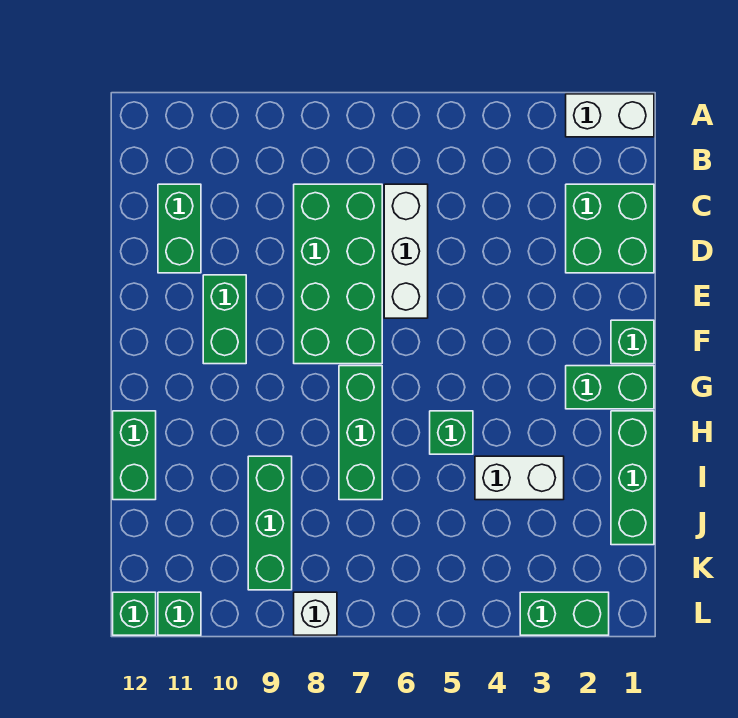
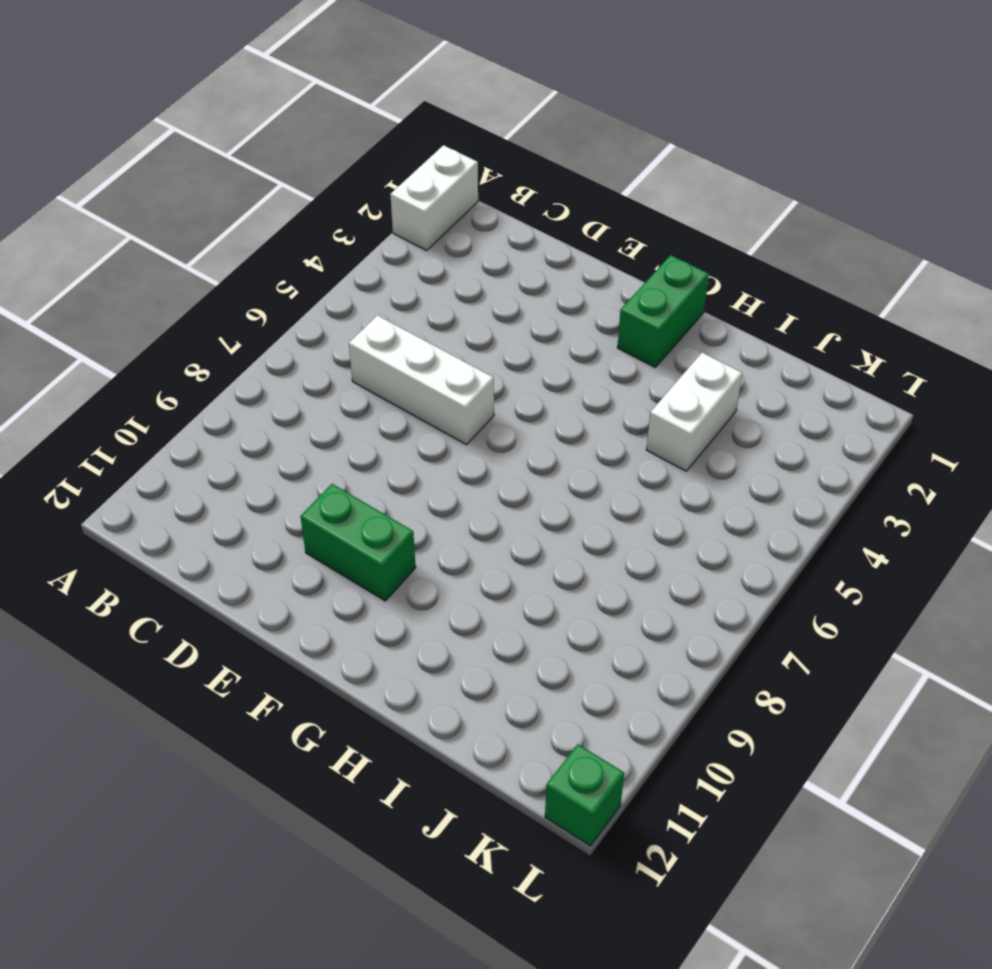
none -> green 2x2 brick [566,184,654,273]
none -> green 2x4 brick [294,184,382,364]
none -> green 1x2 brick [158,184,201,273]

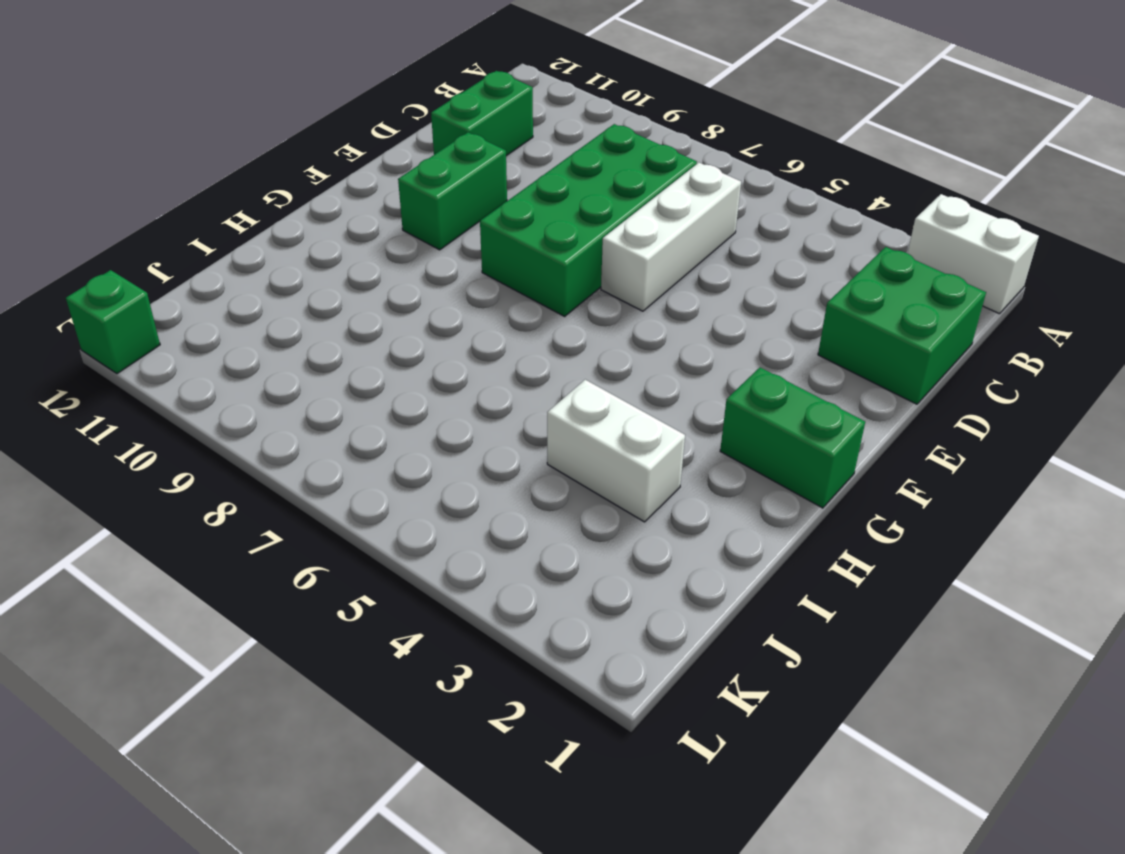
none -> green 1x1 brick [611,320,654,364]
none -> green 1x3 brick [339,366,382,500]
none -> green 1x3 brick [611,411,654,545]

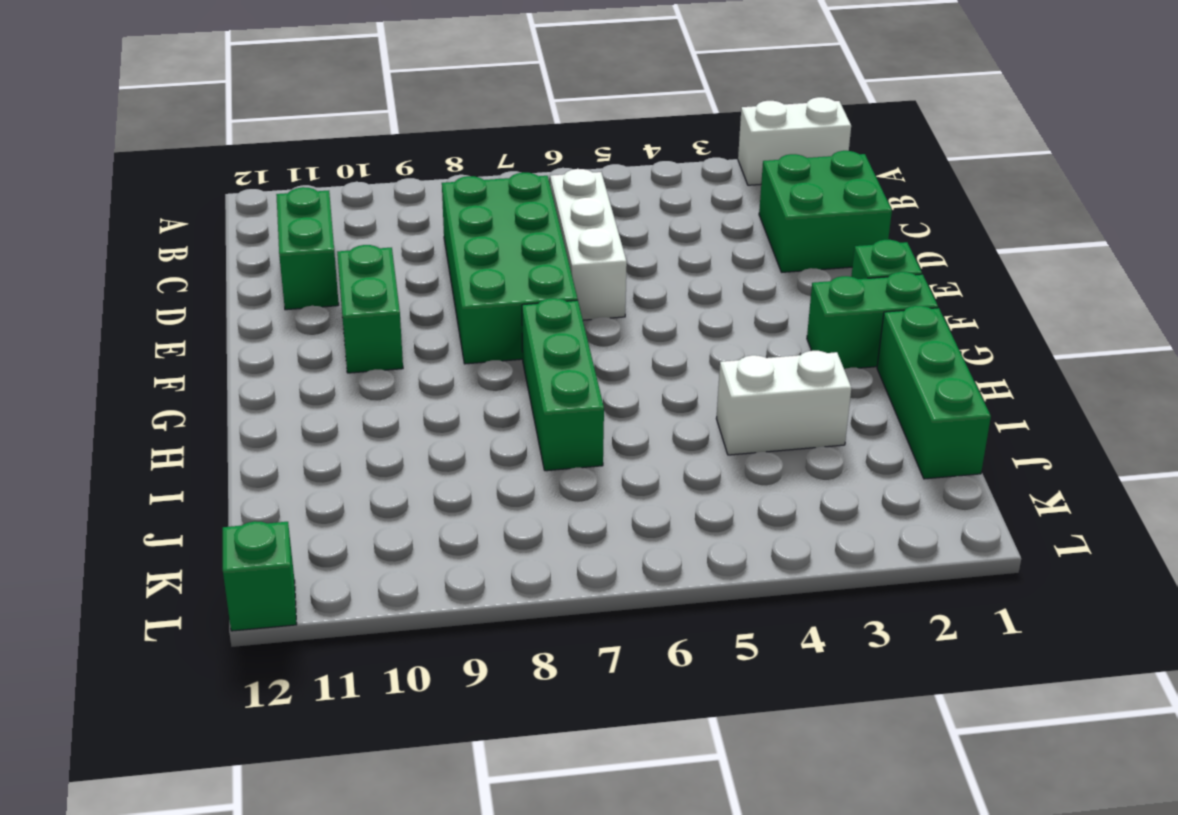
none -> green 1x1 brick [430,411,473,454]
none -> green 1x2 brick [113,411,156,500]
none -> green 1x3 brick [248,456,292,590]

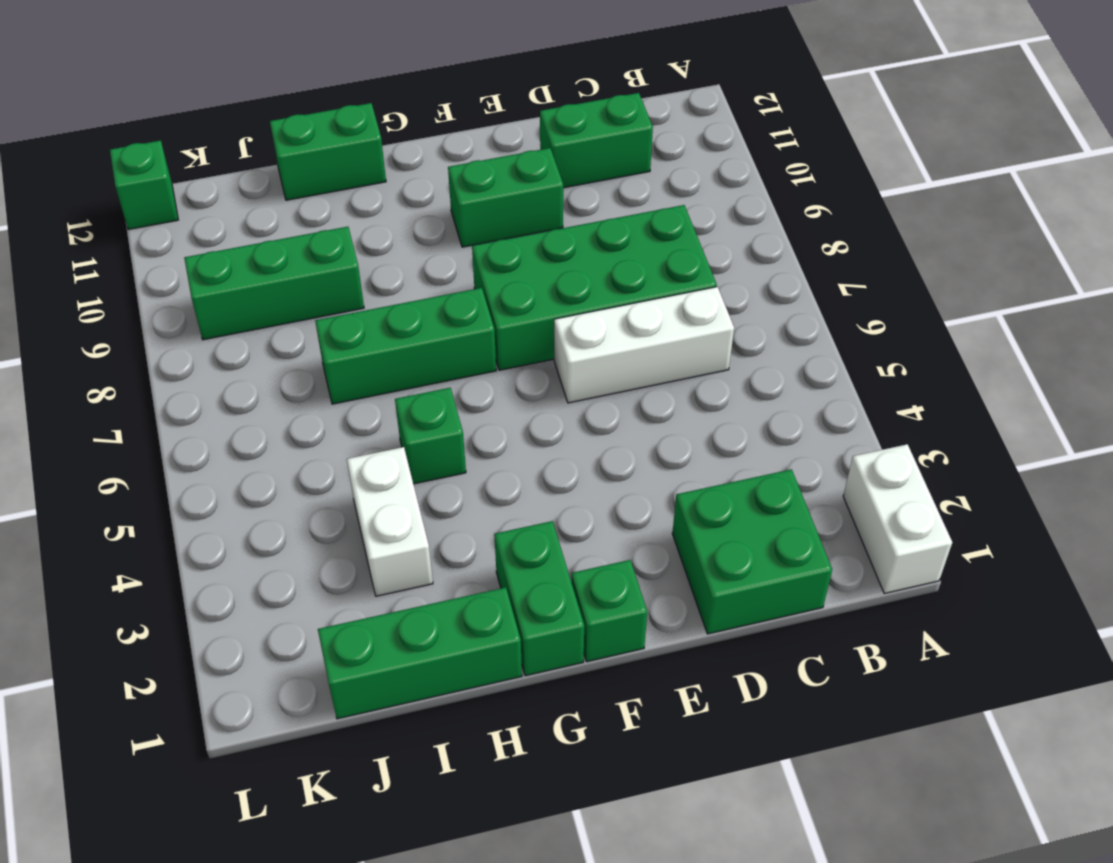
none -> green 1x2 brick [520,592,609,635]
none -> white 1x1 brick [294,592,337,635]
none -> green 1x1 brick [158,592,201,635]

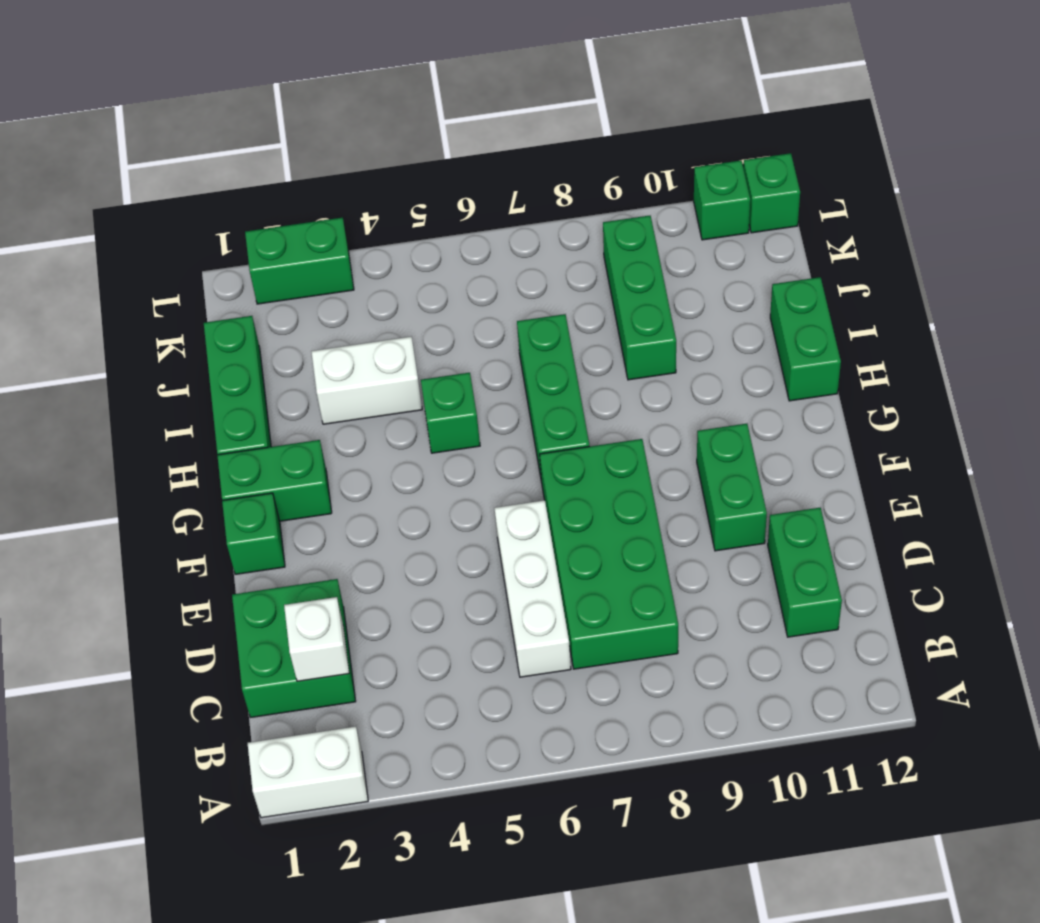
white 1x1 brick [284,597,349,681] -> white 1x1 brick moved to [294,592,337,635]

